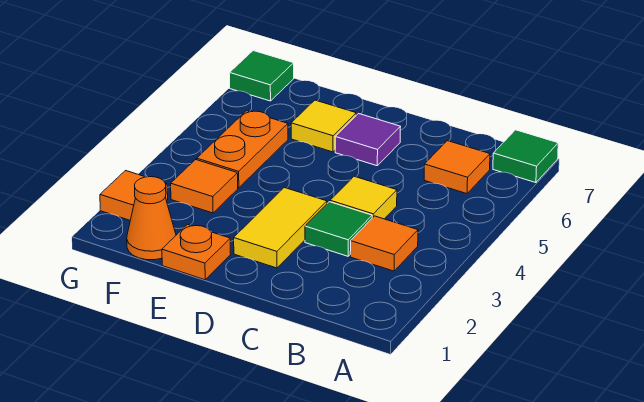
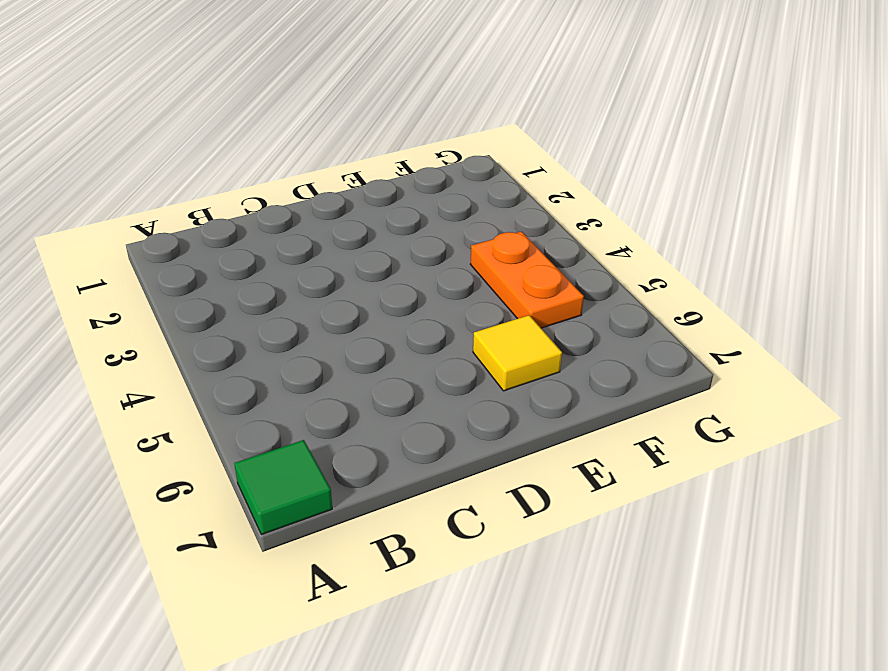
none -> orange 1x1 tile [350,216,418,271]
none -> orange 1x1 tile [424,141,490,194]
none -> green 1x1 tile [305,202,372,256]

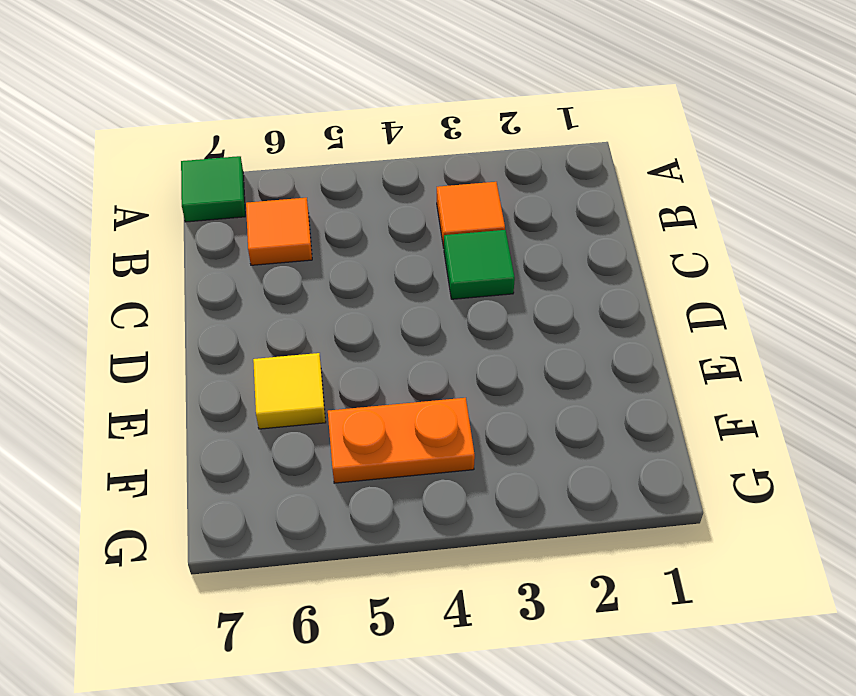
none -> yellow 1x1 tile [330,176,397,219]
none -> yellow 1x2 tile [234,188,327,268]
none -> purple 1x1 tile [335,114,400,166]

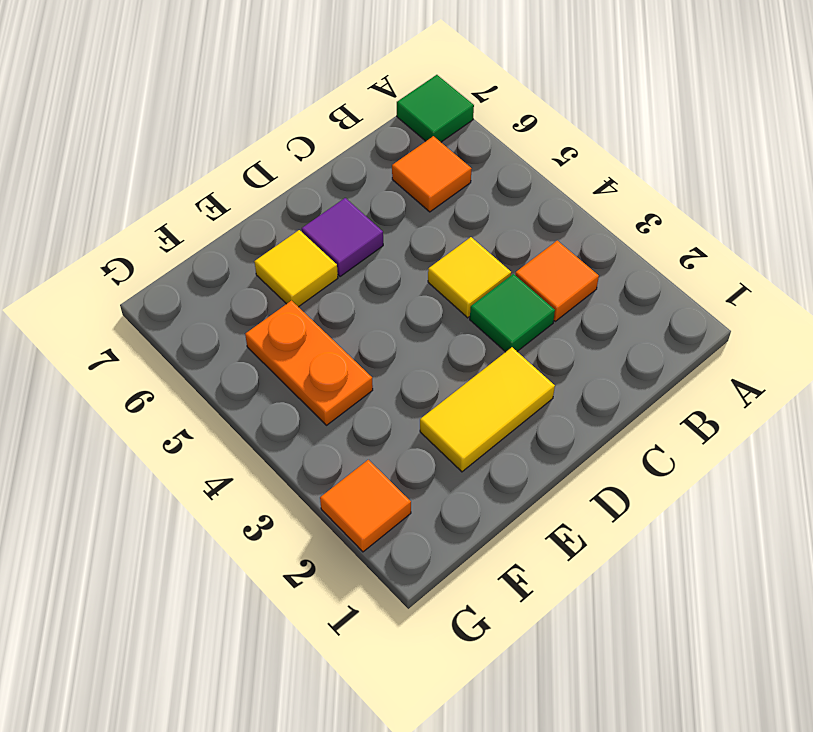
yellow 1x2 tile [420,347,555,472] -> yellow 1x2 tile turned to [234,188,327,268]
none -> orange 1x1 plate [162,224,231,280]
none -> orange 1x1 cone [127,177,176,260]
none -> orange 1x1 tile [171,160,238,213]

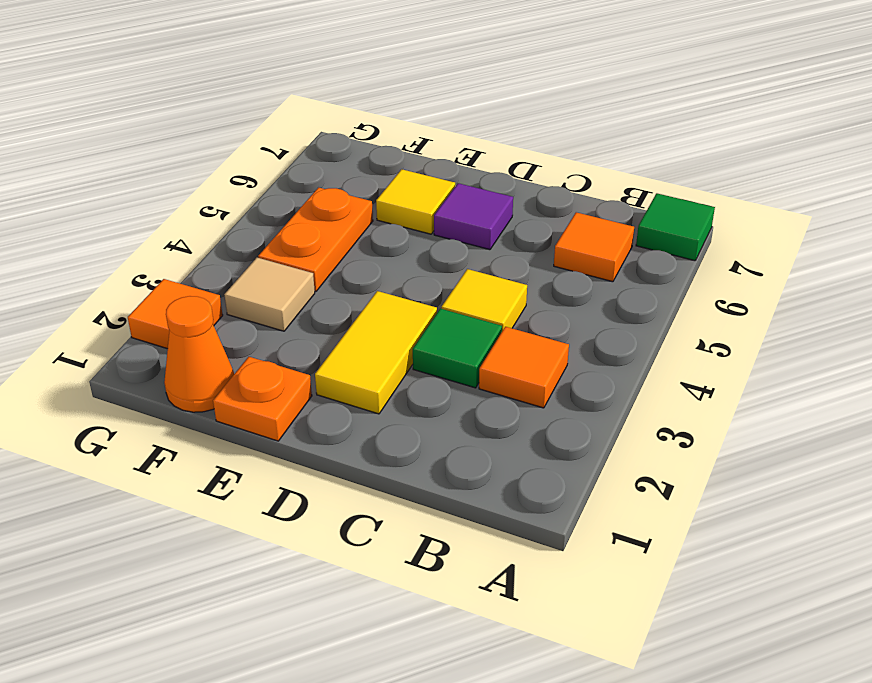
tan 1x1 tile [224,258,315,331] -> orange 1x1 tile [171,160,238,213]
none -> green 1x1 tile [230,51,294,101]

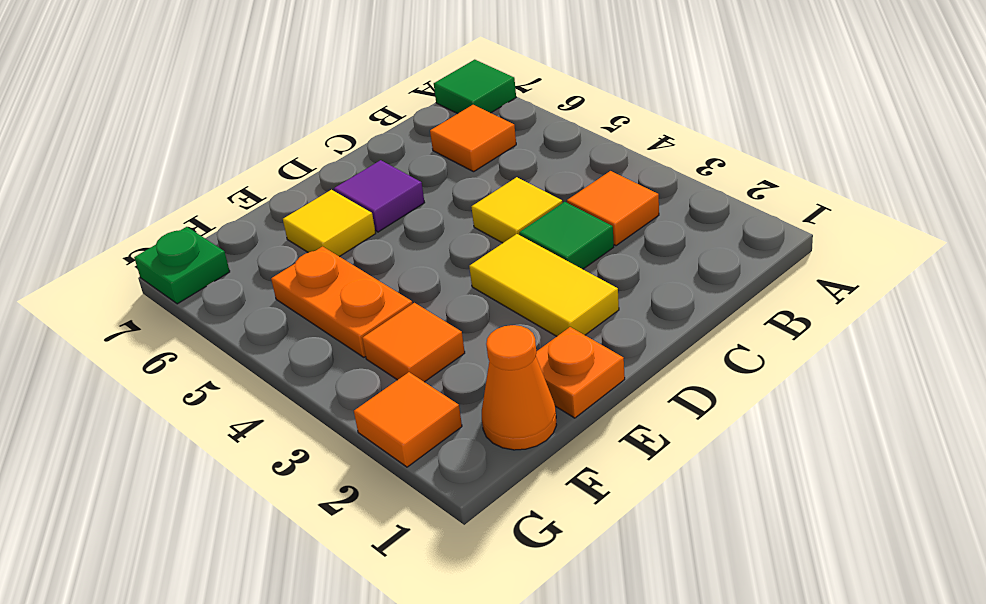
green 1x1 plate [134,227,230,304] -> green 1x1 tile [230,51,294,101]

